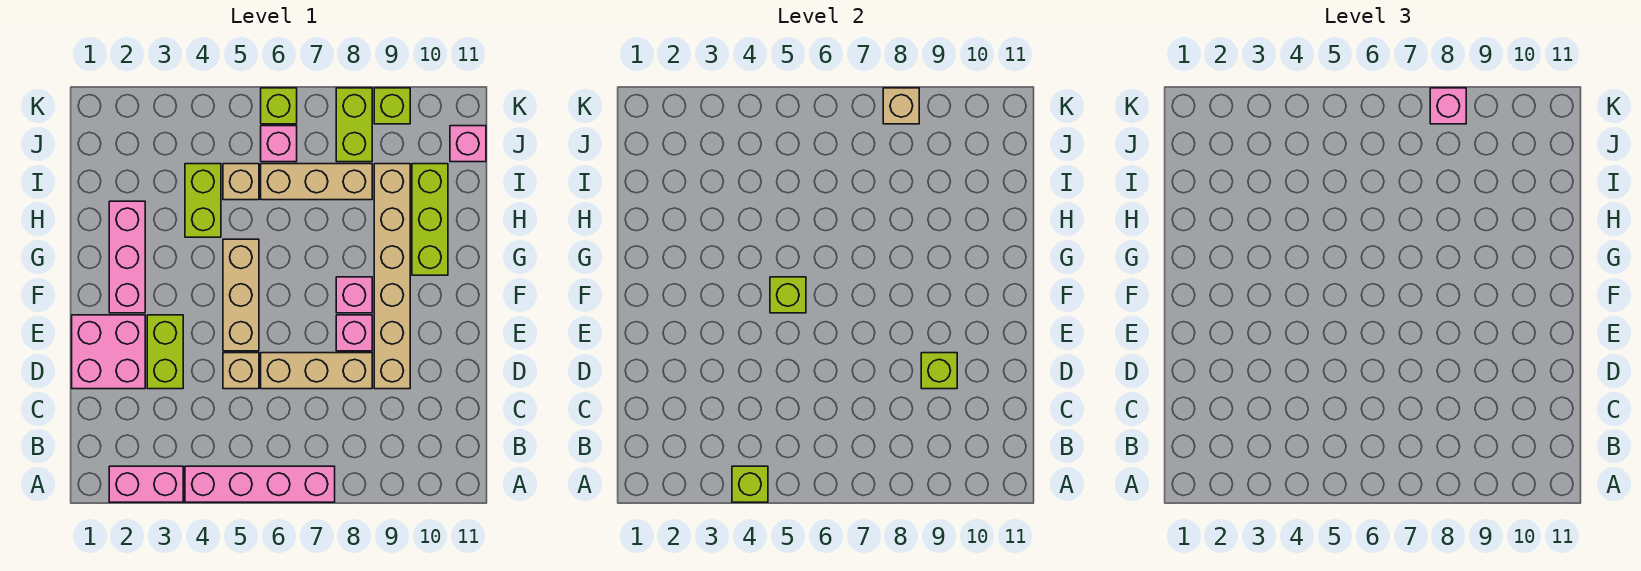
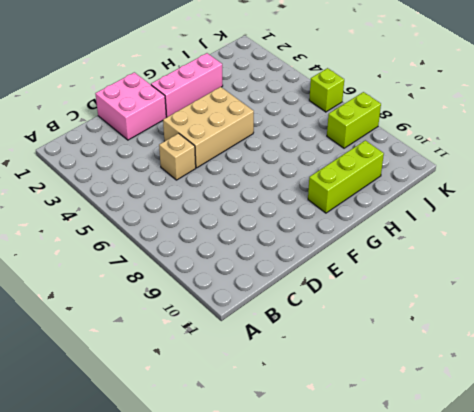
tan 2x3 brick [163,87,254,168] -> tan 1x3 brick [223,239,259,351]
none -> pink 1x2 brick [109,466,183,502]
none -> pink 1x4 brick [185,466,335,502]
none -> lime 1x2 brick [147,315,183,389]

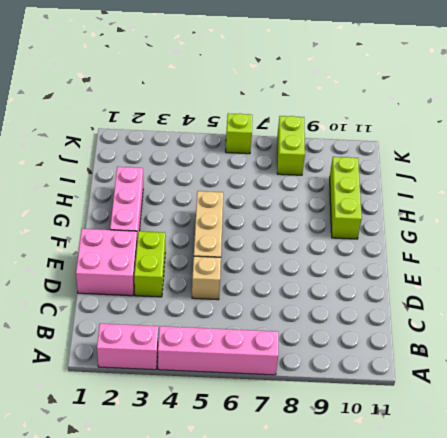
none -> tan 1x3 brick [261,353,372,389]
none -> tan 1x6 brick [374,164,410,389]
none -> pink 1x1 brick [336,315,372,351]

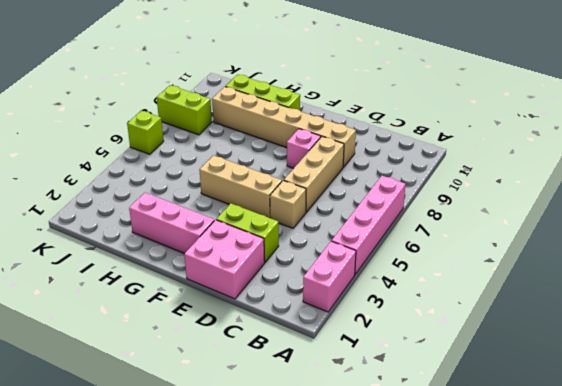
none -> pink 1x1 brick [336,277,372,313]
none -> lime 1x2 brick [185,164,221,237]
none -> tan 1x1 brick [223,164,259,200]

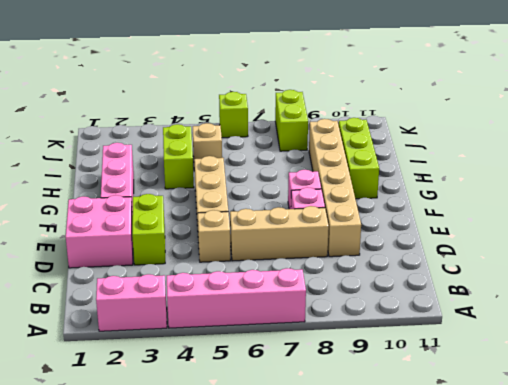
none -> tan 1x3 brick [261,164,372,200]
none -> pink 1x1 brick [261,126,297,162]
none -> pink 1x1 brick [450,126,486,162]

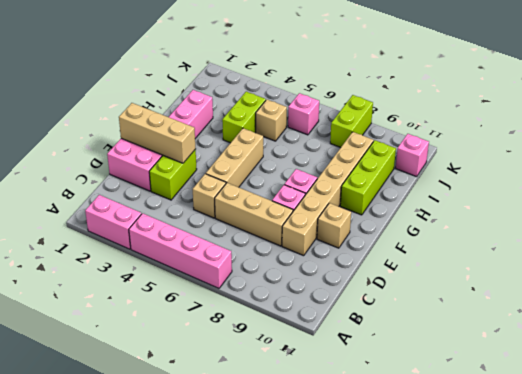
tan 1x3 brick [119,103,196,163] -> tan 1x3 brick moved to [261,164,372,200]
tan 1x1 brick [317,203,351,248] -> tan 1x1 brick moved to [883,88,919,124]
none -> lime 1x1 brick [261,88,297,124]
none -> lime 1x1 brick [374,88,410,124]
none -> lime 1x1 brick [732,466,768,502]

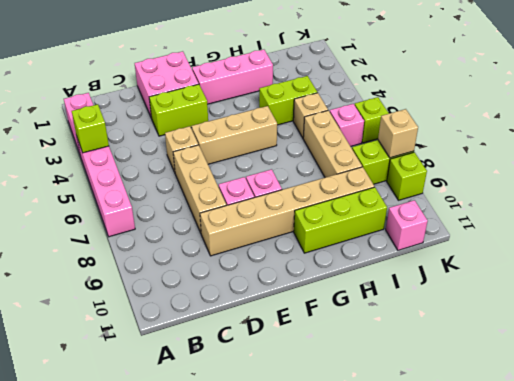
none -> lime 1x1 brick [921,353,957,389]
none -> lime 1x1 brick [770,277,806,313]
none -> pink 1x1 brick [1430,88,1466,124]

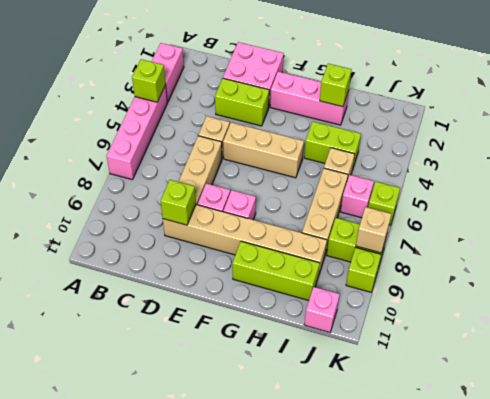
lime 1x1 brick [320,64,352,107] -> lime 1x1 brick moved to [770,277,806,313]
none -> pink 1x1 brick [1430,88,1466,124]

